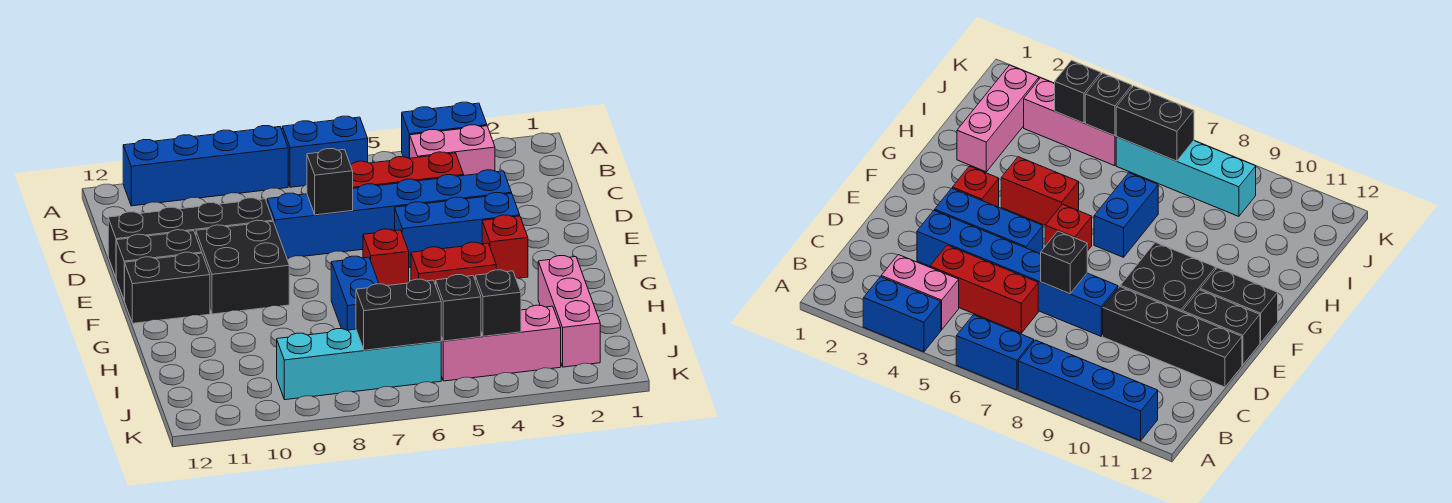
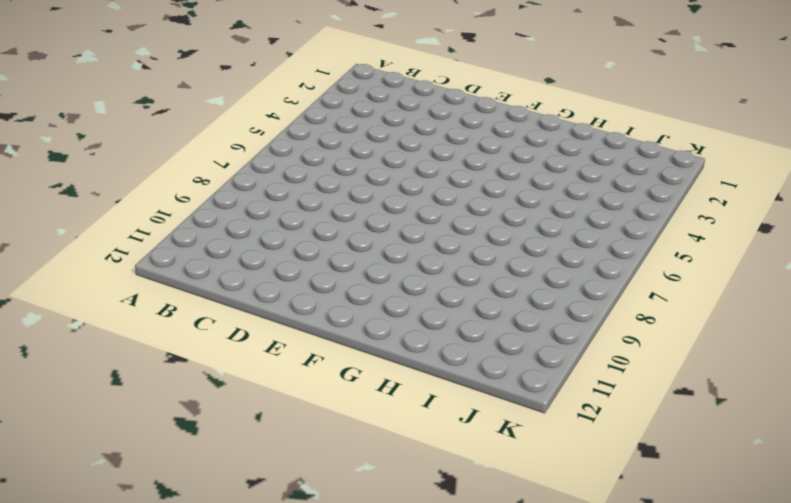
none -> blue 1x2 brick [402,102,487,158]
none -> blue 1x2 brick [282,116,368,187]
none -> blue 1x4 brick [123,126,288,206]

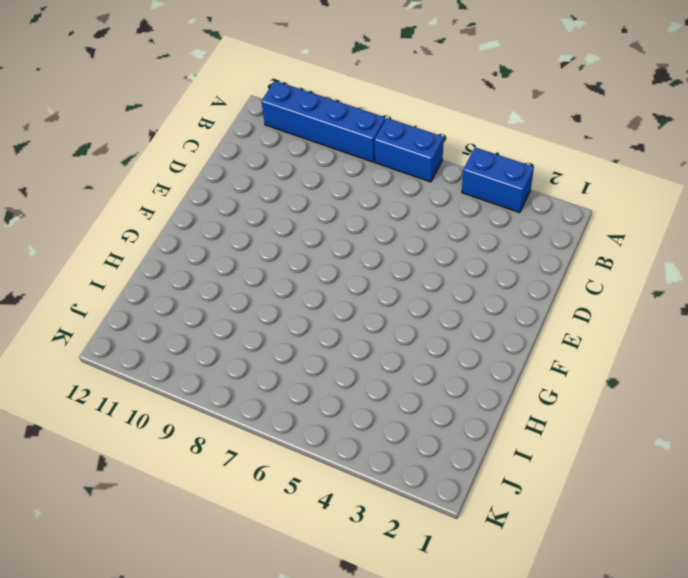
none -> pink 1x2 brick [410,125,495,175]
none -> red 1x3 brick [351,152,464,188]
none -> blue 1x6 brick [267,170,512,258]

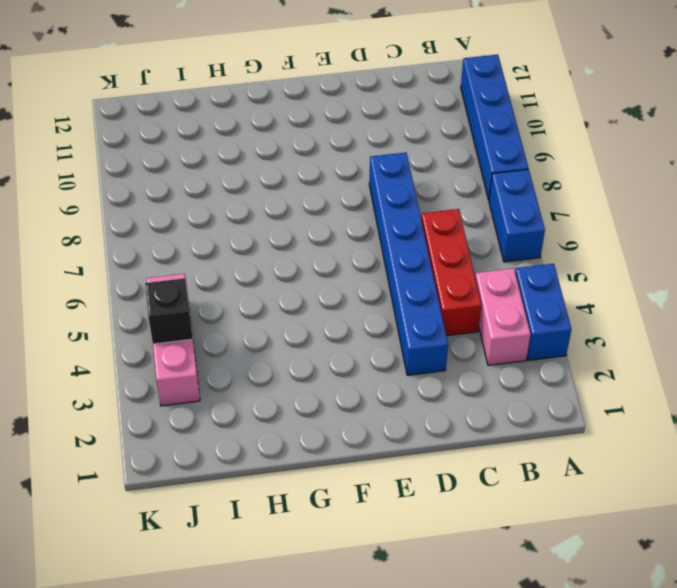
none -> black 1x4 brick [108,198,273,277]
none -> blue 1x3 brick [395,193,520,268]
none -> black 2x2 brick [196,220,289,314]

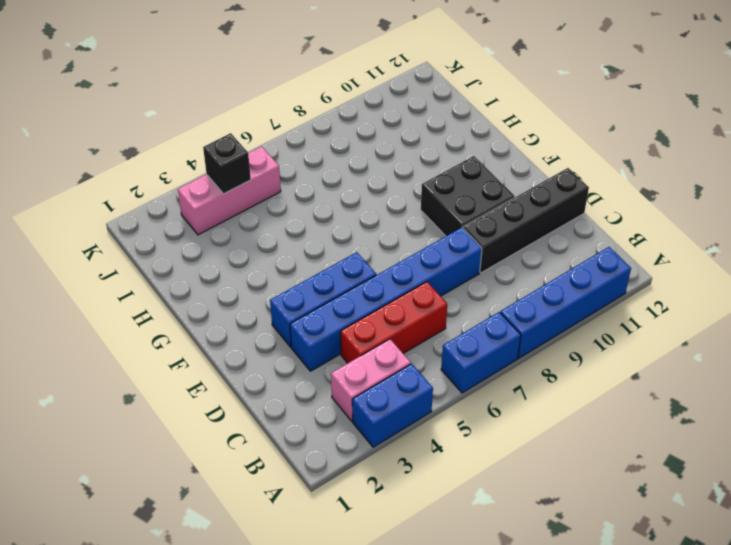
none -> black 1x2 brick [116,230,202,301]
none -> red 1x1 brick [482,215,528,278]
none -> red 1x1 brick [363,229,409,286]

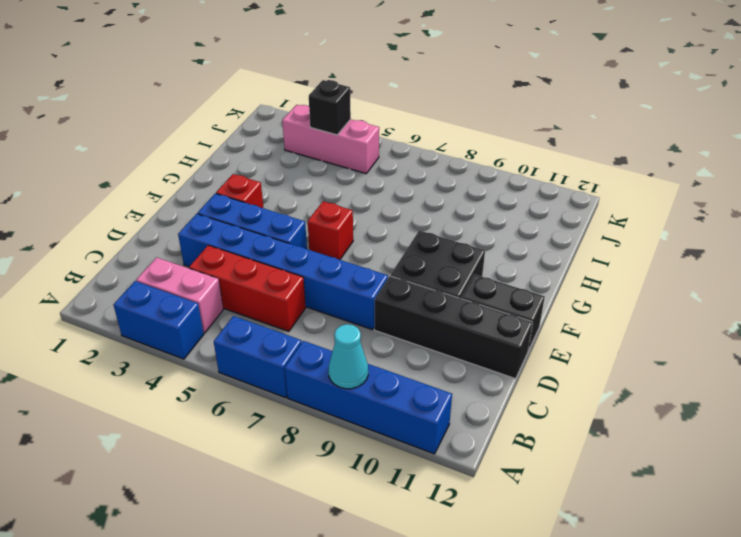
cyan 1x1 cone [329,324,368,389] -> none
none -> black 1x2 brick [125,252,210,323]
none -> red 1x2 brick [411,242,496,285]
none -> blue 1x2 brick [331,256,379,330]

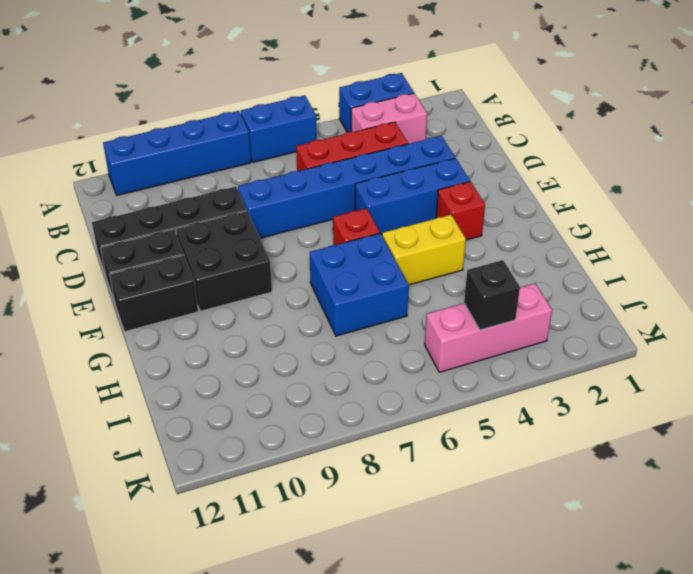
yellow 1x2 brick [382,215,466,285] -> red 1x2 brick [411,242,496,285]
blue 2x2 brick [310,233,409,336] -> blue 1x2 brick [331,256,379,330]
none -> pink 1x3 brick [538,256,600,367]
none -> cyan 1x4 brick [277,329,441,400]
none -> black 1x1 brick [307,149,353,215]

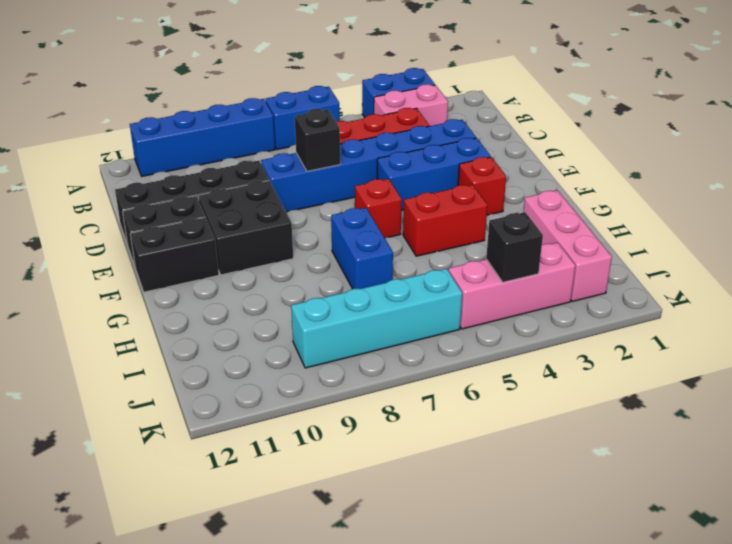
none -> black 1x1 brick [436,275,481,341]
none -> black 1x2 brick [356,279,441,350]

